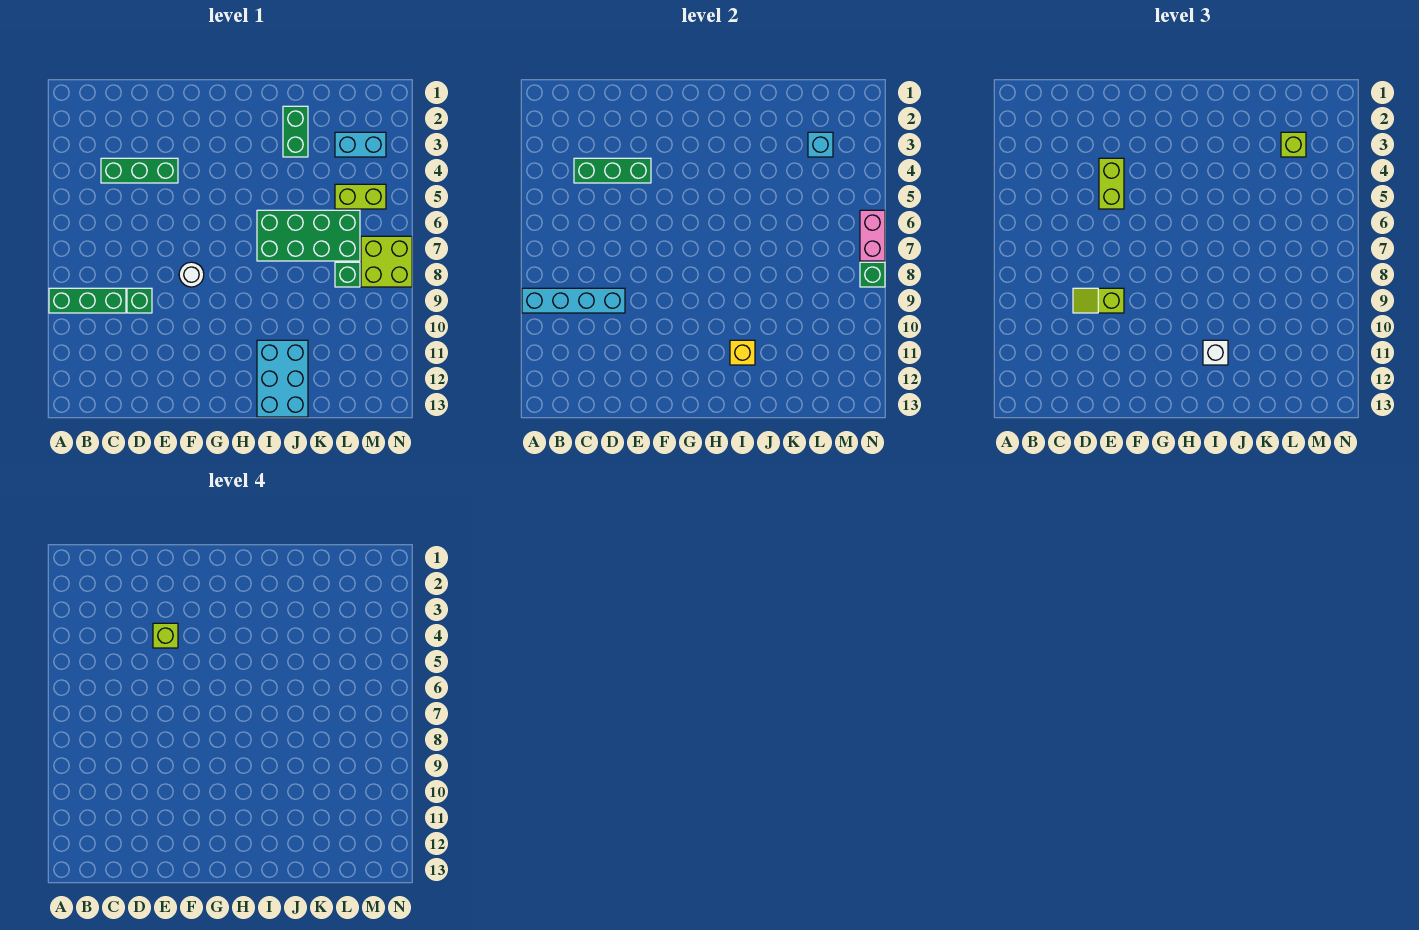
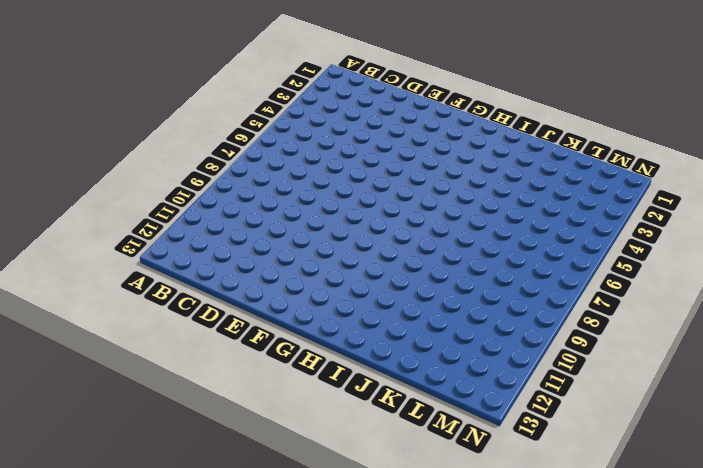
none -> green 1x3 brick [49,288,126,313]
none -> green 1x3 brick [101,158,178,183]
none -> green 1x1 brick [127,288,152,313]

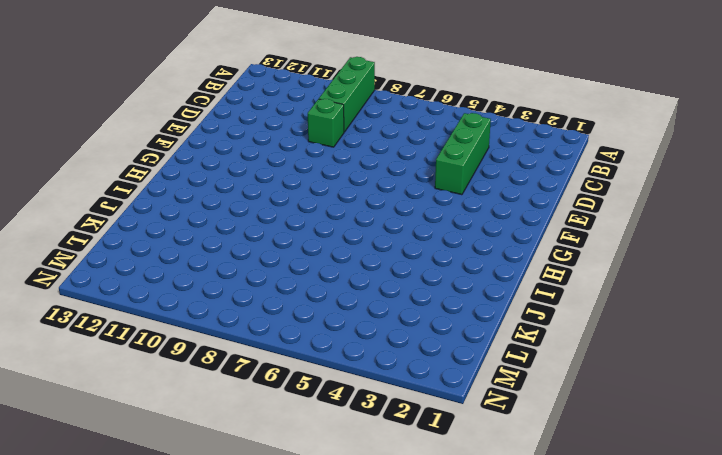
none -> white 1x1 round brick [179,262,204,287]
none -> green 2x4 brick [257,210,360,261]
none -> cyan 2x3 brick [257,340,308,417]

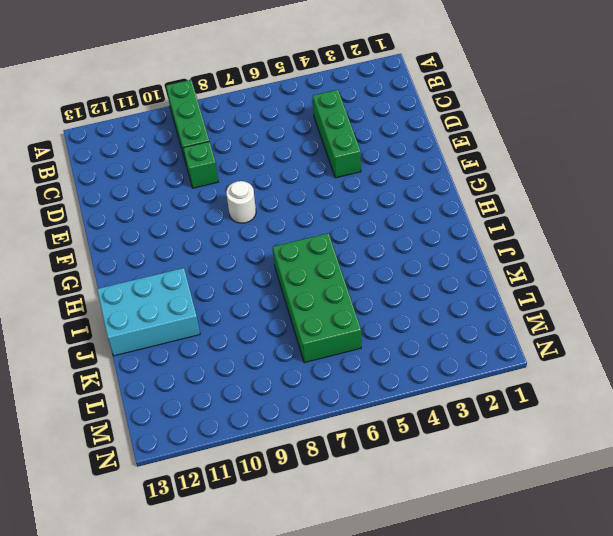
none -> green 1x2 brick [283,106,308,157]
none -> cyan 1x2 brick [335,132,386,157]
none -> lime 1x2 brick [335,184,386,209]

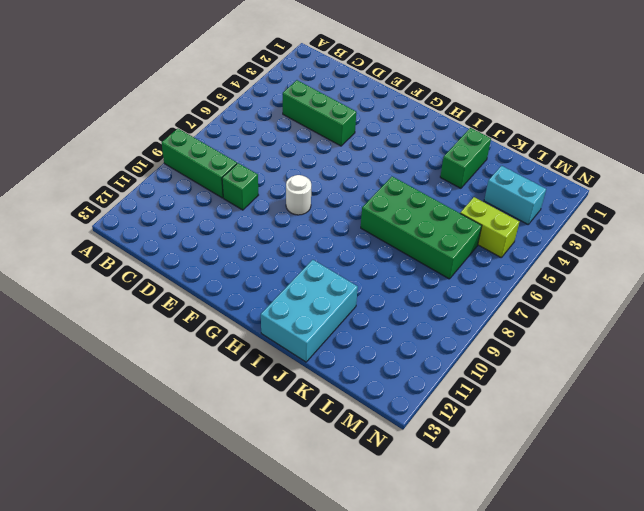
none -> green 1x1 brick [335,262,360,287]
none -> lime 2x2 brick [361,236,412,287]
none -> cyan 1x4 brick [522,288,625,313]

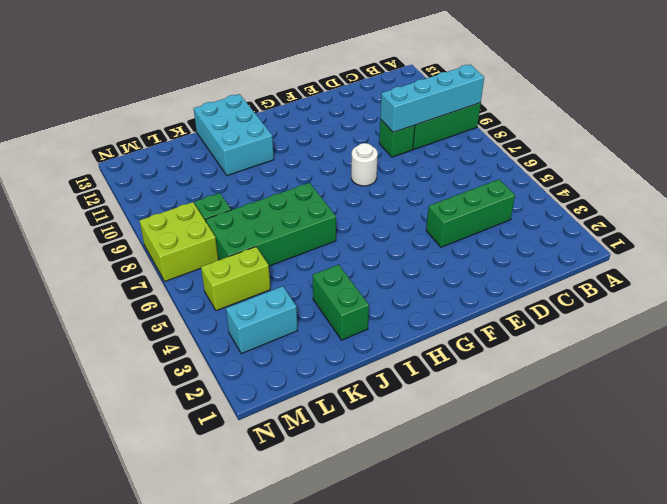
none -> green 1x3 brick [574,158,651,183]
none -> yellow 1x1 brick [730,340,755,365]
none -> cyan 1x1 brick [808,132,833,157]

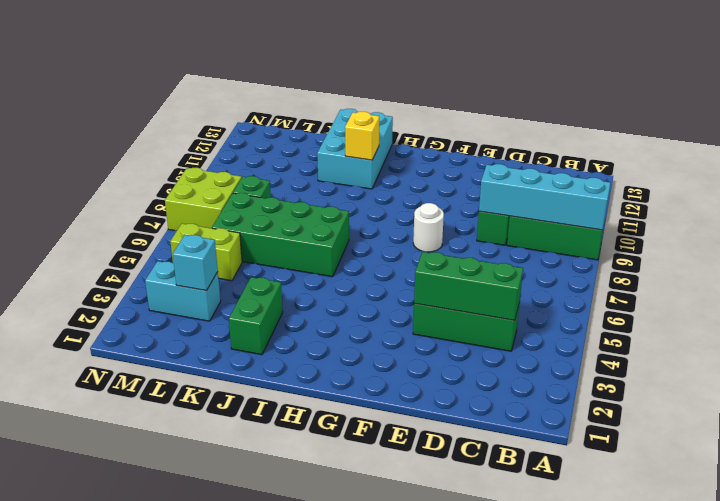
none -> pink 1x2 brick [860,210,885,261]
none -> green 1x1 brick [860,262,885,287]
none -> lime 1x2 slope [1073,288,1124,313]

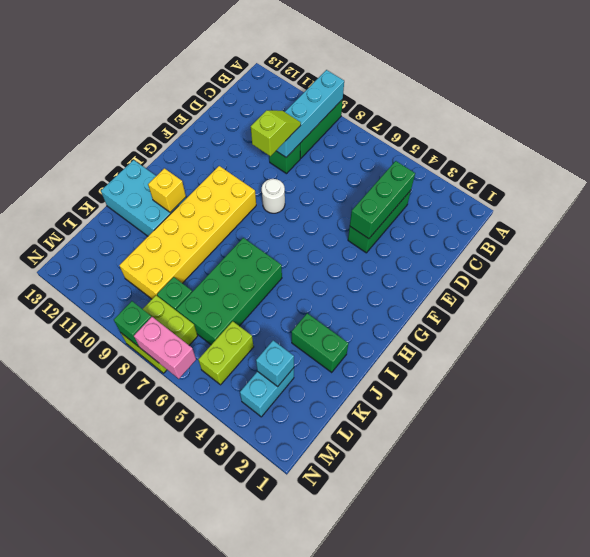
yellow 2x6 brick [119,166,256,299] -> none
none -> lime 1x2 brick [1099,158,1124,209]
none -> white 1x1 brick [1203,340,1228,365]
none -> lime 1x1 brick [1281,132,1306,157]

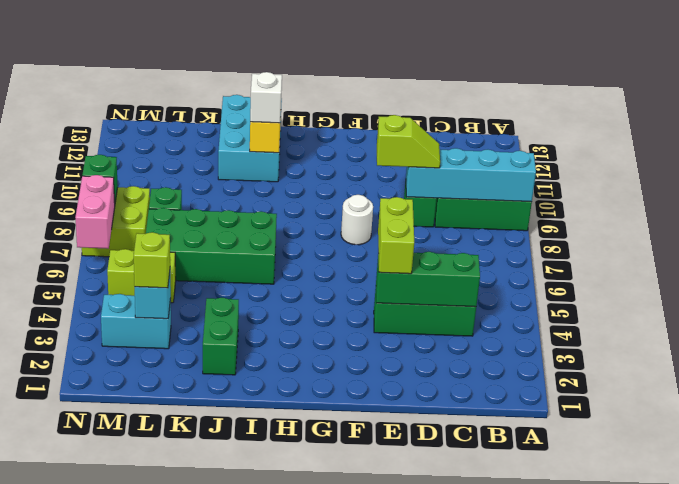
none -> lime 1x1 brick [153,623,178,648]

